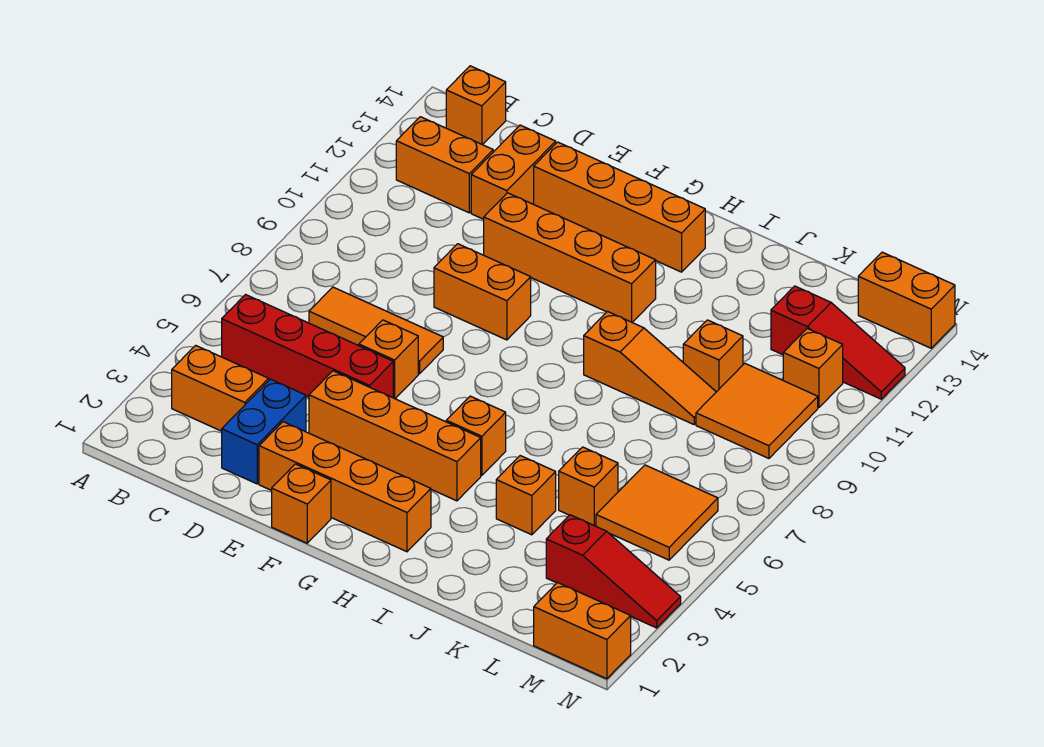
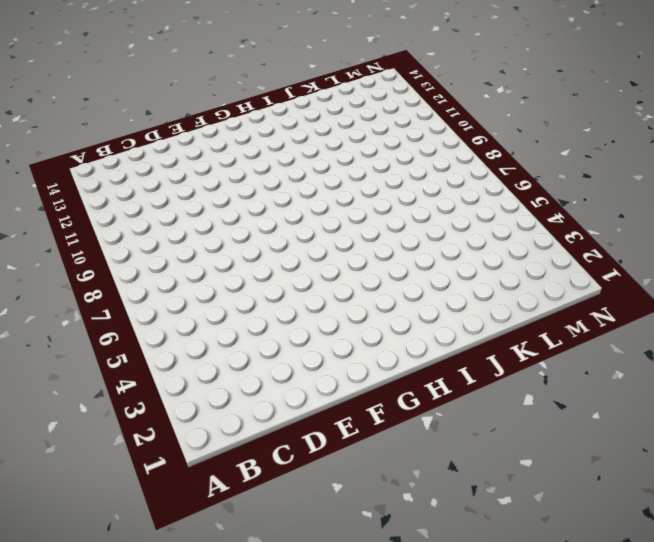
none -> orange 1x2 brick [172,345,269,431]
none -> red 1x4 brick [222,295,393,398]
none -> orange 1x2 brick [396,117,493,213]

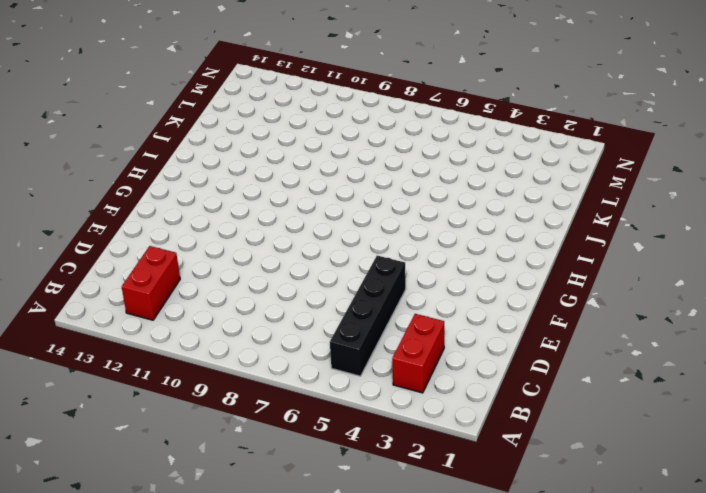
red 1x2 brick [392,314,444,393] -> orange 1x2 brick [172,345,269,431]
black 1x4 brick [330,256,406,376] -> red 1x4 brick [222,295,393,398]
red 1x2 brick [122,246,180,320] -> orange 1x2 brick [396,117,493,213]
none -> orange 1x1 brick [446,66,506,145]
none -> orange 1x3 tile [309,287,443,374]
none -> blue 1x2 brick [222,379,306,484]

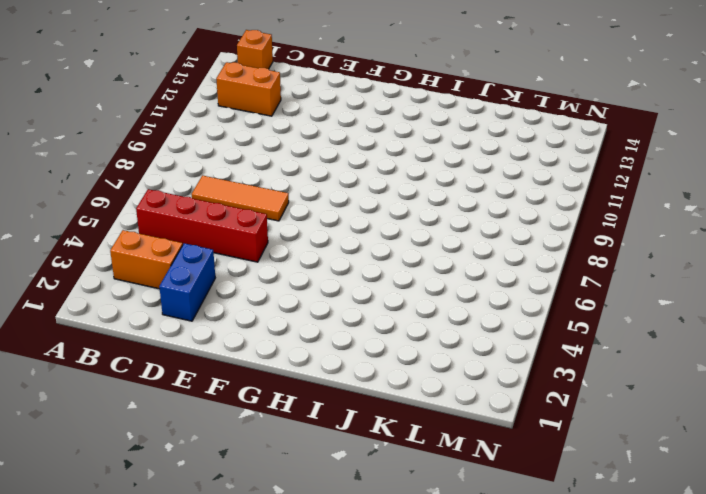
none -> orange 1x2 brick [471,125,556,219]
none -> orange 1x4 brick [259,422,431,552]
none -> orange 1x4 brick [309,371,481,501]

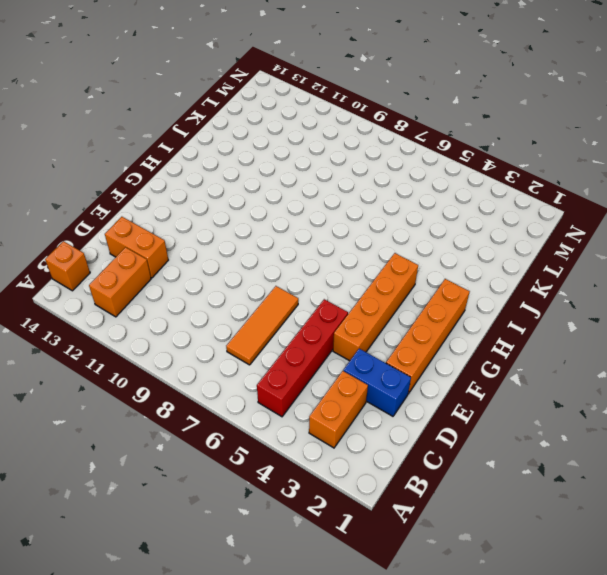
none -> orange 1x1 brick [359,320,418,399]
none -> orange 1x2 brick [434,244,531,340]
none -> orange 1x4 brick [484,193,656,322]

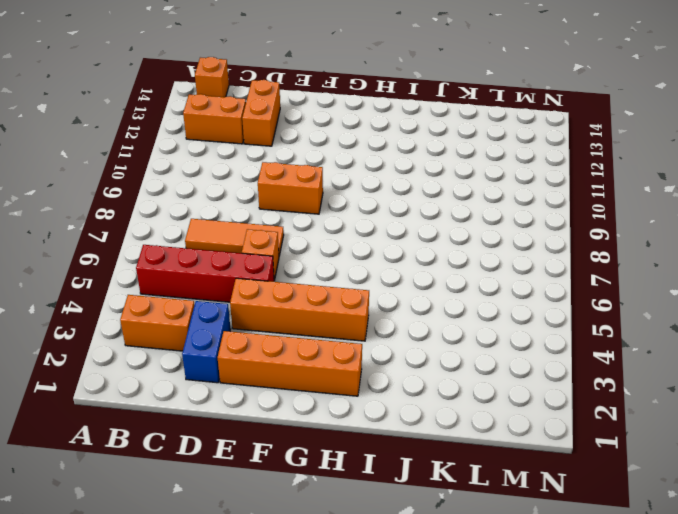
none -> orange 1x4 brick [484,193,656,322]
none -> orange 1x4 brick [534,142,705,272]
none -> orange 1x1 brick [272,464,331,543]

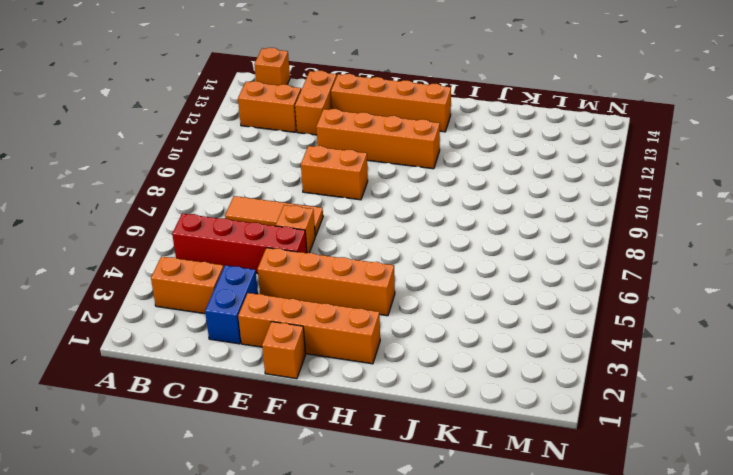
none -> orange 1x1 brick [446,396,506,475]
none -> orange 1x3 slope [584,312,716,425]
none -> orange 1x1 brick [496,456,556,535]

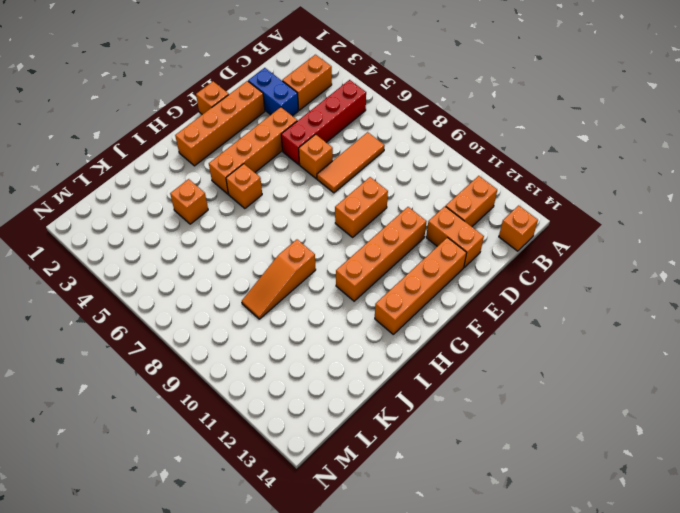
none -> orange 1x1 brick [559,447,618,526]
none -> orange 1x1 brick [683,320,743,392]
none -> red 1x3 slope [546,515,681,628]

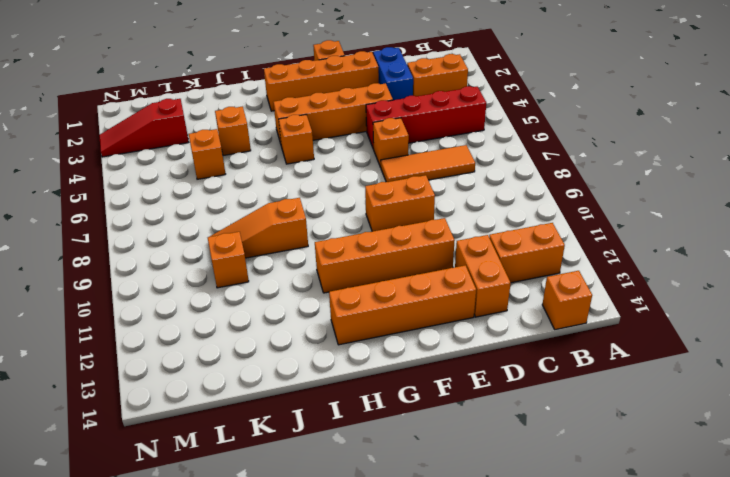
none -> orange 2x2 tile [596,465,718,560]
none -> orange 2x2 tile [696,363,818,458]
none -> red 1x3 slope [771,286,905,399]

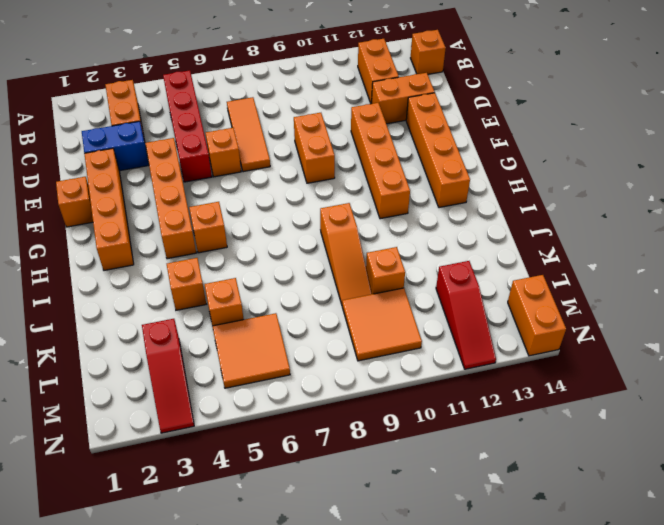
none -> orange 1x2 brick [534,583,631,679]
none -> orange 1x1 brick [783,328,843,408]

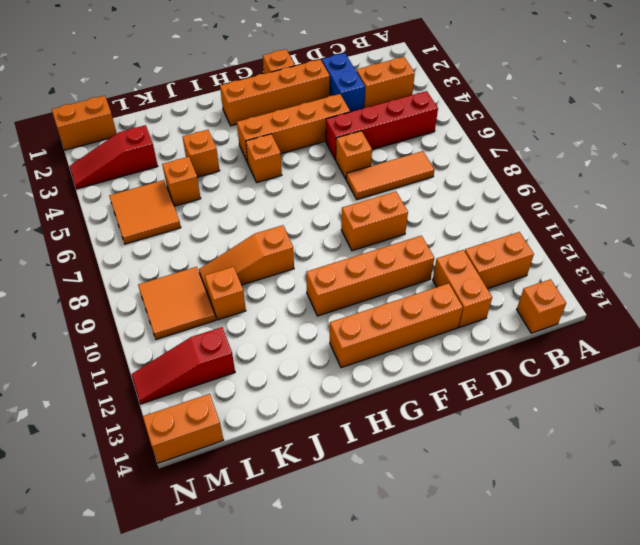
none -> orange 1x1 brick [783,328,843,408]

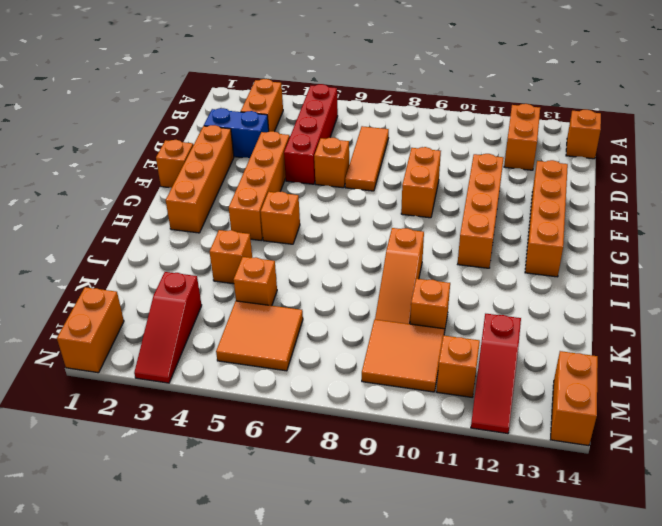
none -> orange 1x2 brick [471,125,556,219]

